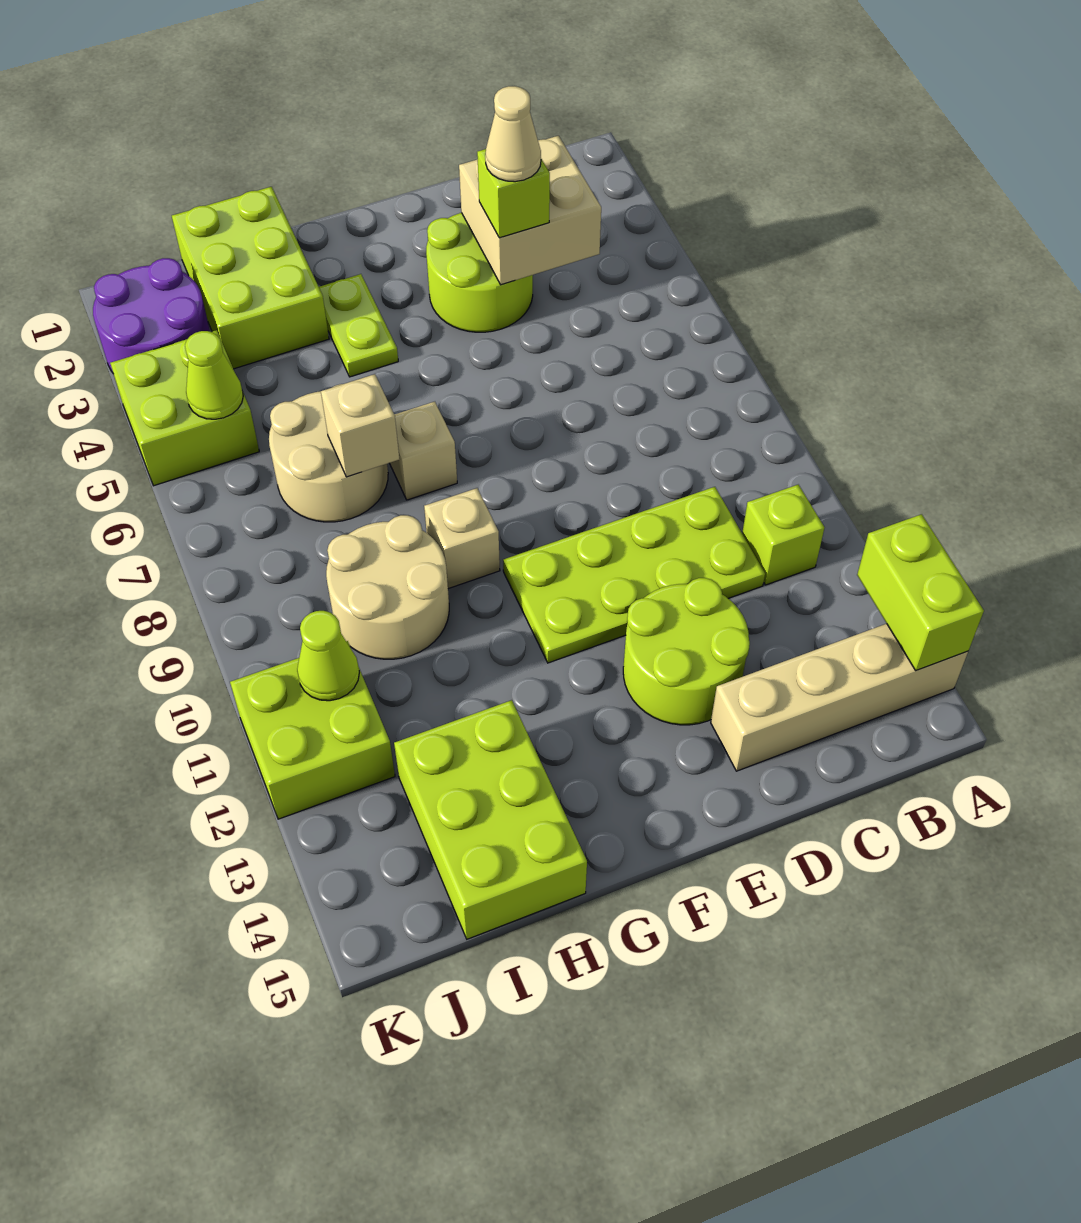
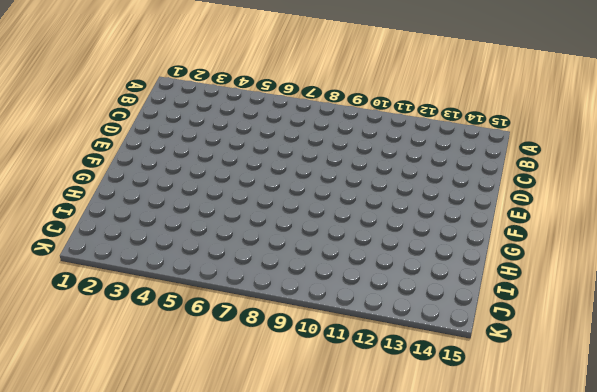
none -> tan 1x4 brick [711,624,968,771]
none -> lime 1x1 brick [742,485,824,585]
none -> lime 2x4 plate [503,487,765,663]

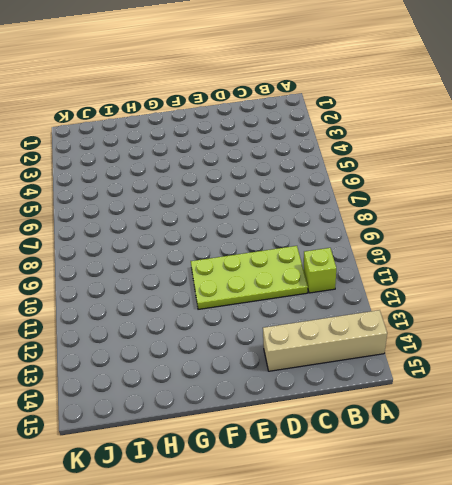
none -> lime 2x2 round brick [426,213,533,332]
none -> lime 2x2 round brick [623,578,750,725]
none -> lime 1x2 plate [319,274,398,377]

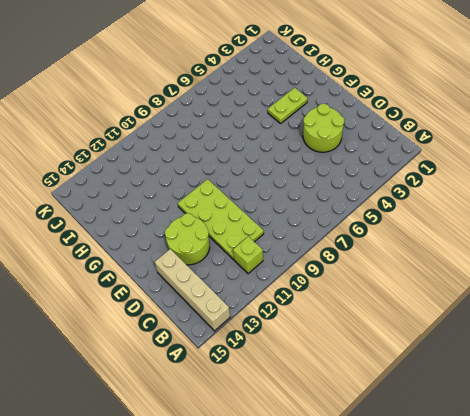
none -> tan 1x1 brick [390,402,457,500]
none -> tan 1x1 brick [424,488,500,589]
none -> lime 2x3 brick [172,187,329,369]

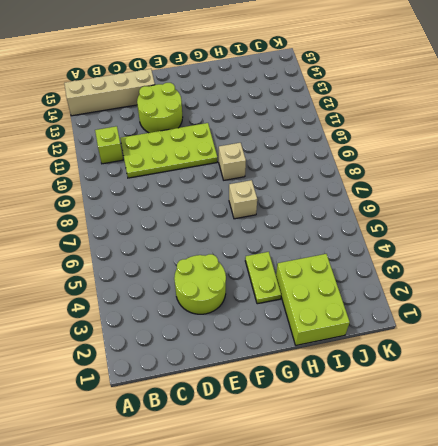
none -> tan 2x2 round brick [269,384,388,522]
none -> tan 2x2 round brick [326,515,449,659]
none -> lime 2x3 brick [394,700,587,939]

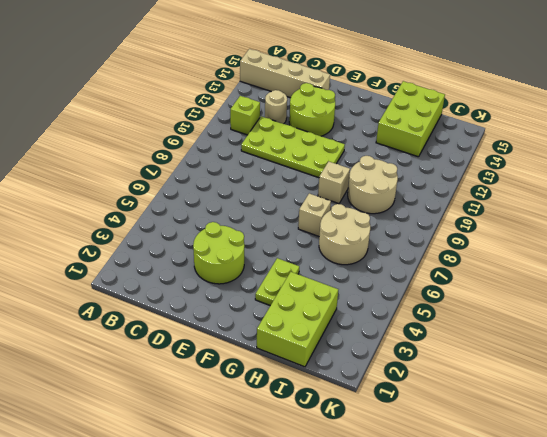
tan 1x1 round brick [265,90,287,124] -> none
none -> purple 2x2 round brick [93,258,210,373]
none -> lime 2x2 brick [110,330,259,486]
none -> lime 2x2 brick [230,641,395,819]

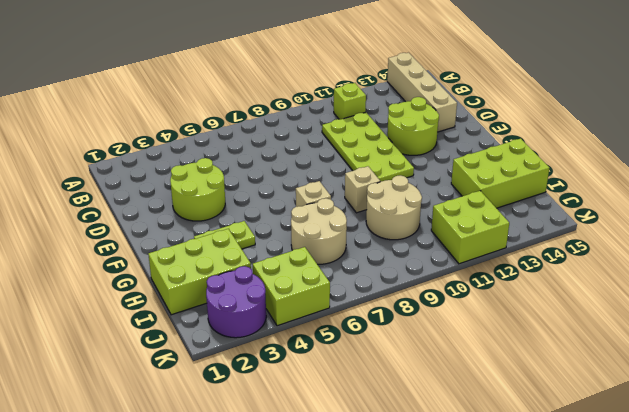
none -> lime 1x2 brick [857,514,984,671]
none -> tan 2x2 brick [459,136,601,285]
none -> tan 1x1 brick [321,374,399,477]

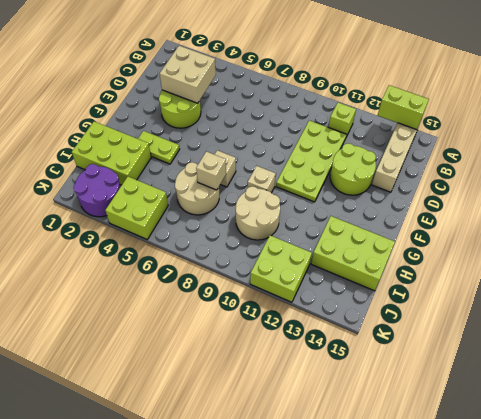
none -> lime 1x1 cone [185,331,243,419]
none -> lime 1x1 cone [297,611,359,701]
none -> lime 1x1 brick [477,149,550,238]

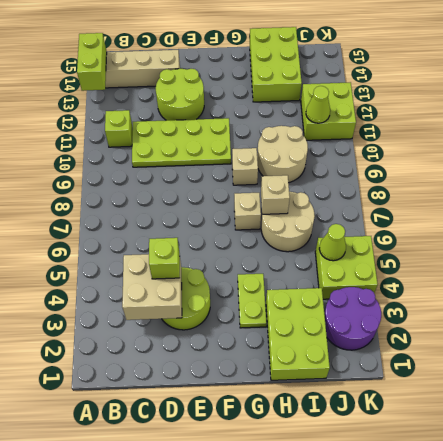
none -> tan 1x1 cone [485,86,541,182]

